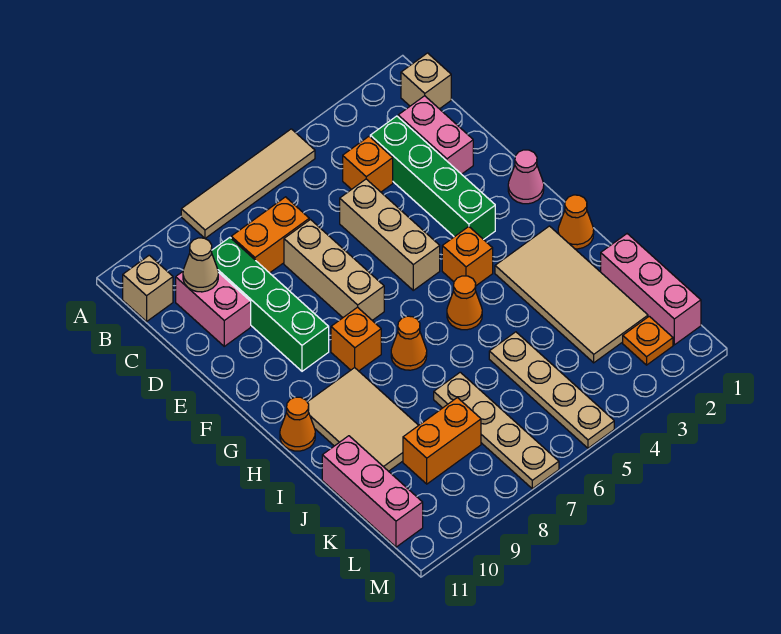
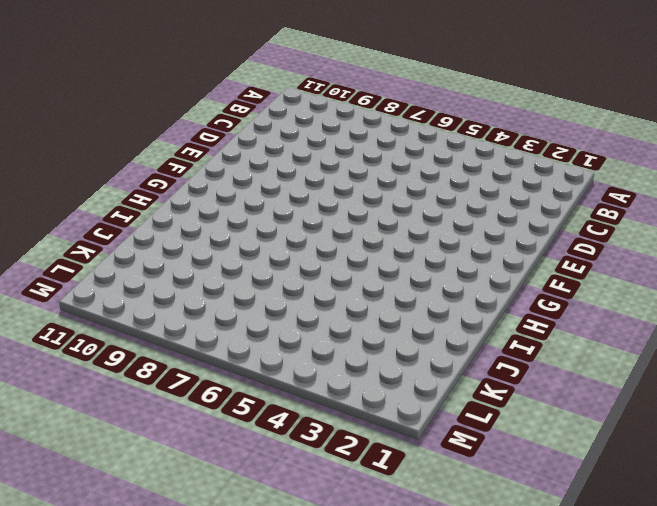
none -> tan 1x4 tile [181,129,315,238]
none -> tan 1x1 brick [401,53,451,109]
none -> tan 1x1 brick [123,255,173,322]

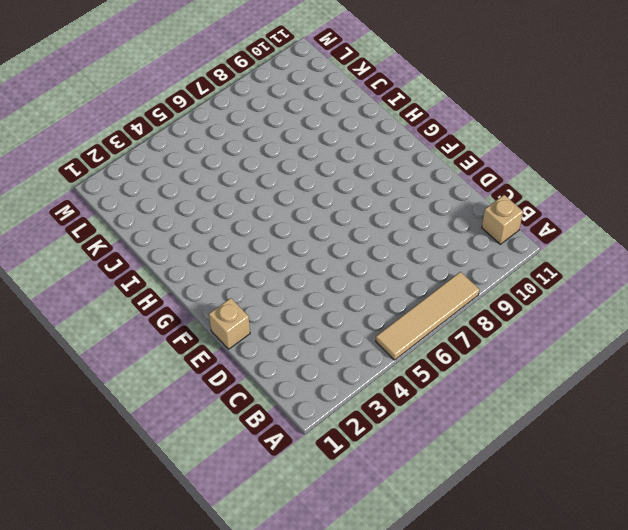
tan 1x1 brick [209,298,250,349] -> tan 1x1 brick moved to [401,53,451,109]
none -> pink 1x2 brick [398,96,473,174]
none -> green 1x4 brick [370,116,495,240]
none -> orange 1x1 brick [343,137,393,192]

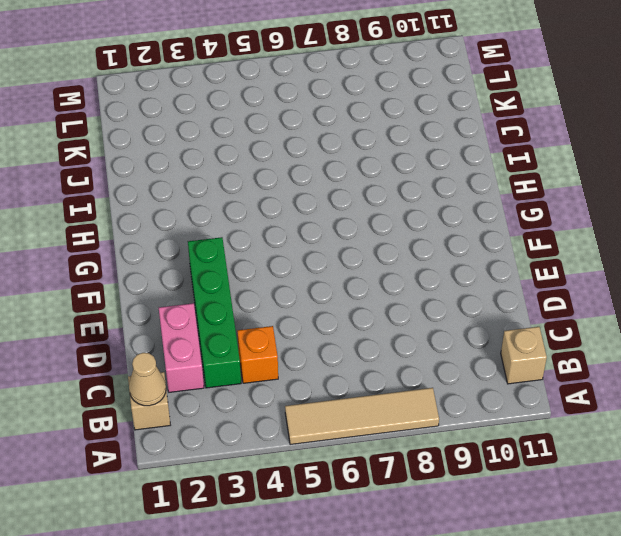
tan 1x1 cone [129,353,166,406] -> tan 1x1 cone moved to [183,238,218,292]
none -> orange 1x2 brick [231,197,309,273]
none -> green 1x4 brick [212,238,329,371]
none -> pink 1x2 brick [176,272,251,346]

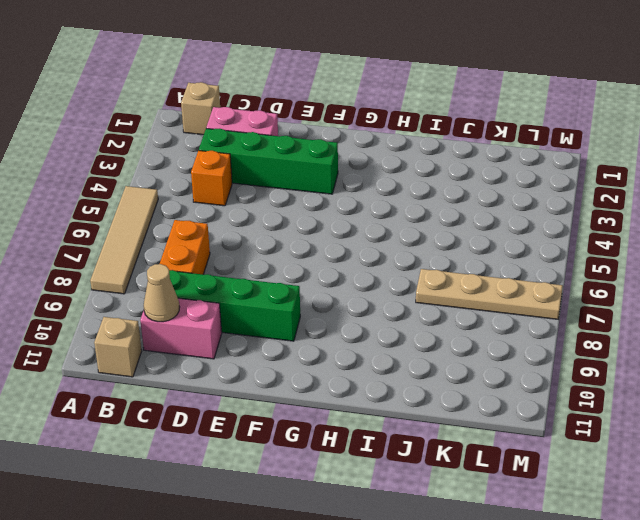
none -> tan 1x3 brick [340,179,440,290]
none -> tan 1x3 brick [284,220,384,320]
none -> pink 1x1 cone [508,150,544,204]

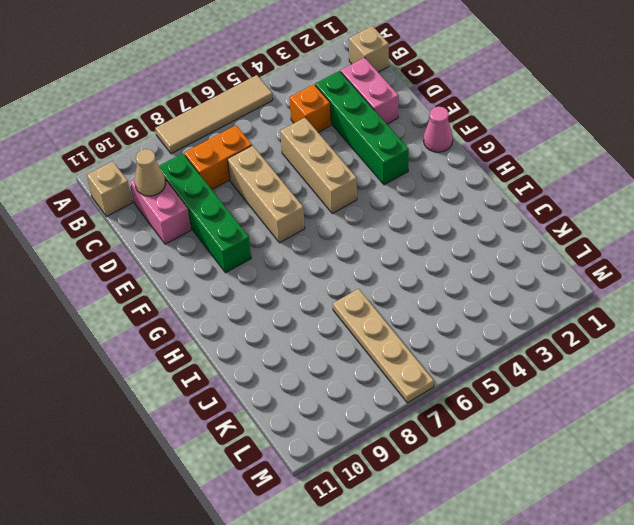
none -> orange 1x1 brick [442,227,493,286]
none -> orange 1x1 brick [331,307,381,371]
none -> orange 1x1 cone [558,195,594,249]

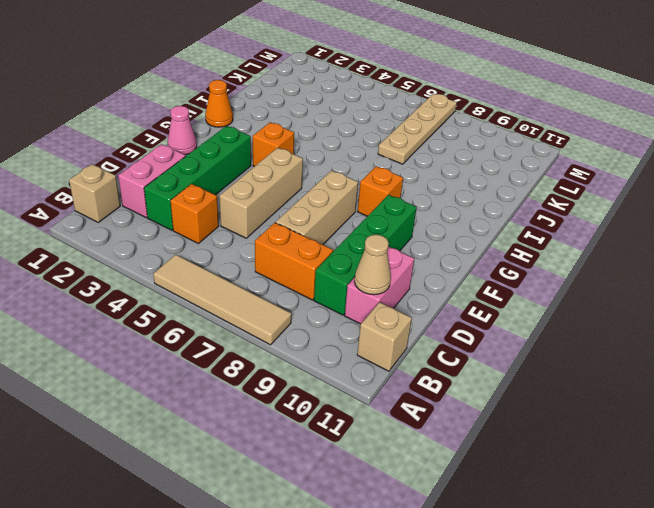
none -> tan 2x4 tile [495,226,648,363]
none -> orange 1x1 cone [447,276,482,330]
none -> orange 1x1 cone [391,316,427,370]

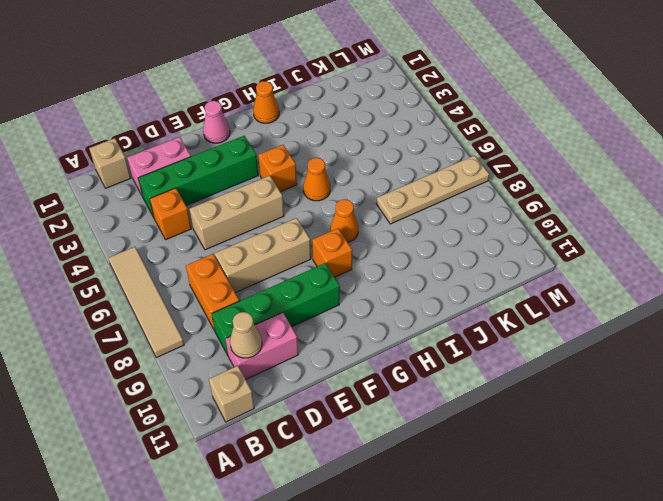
none -> tan 2x4 tile [495,226,648,363]
none -> tan 2x3 tile [308,368,419,471]
none -> orange 1x1 cone [280,397,315,451]

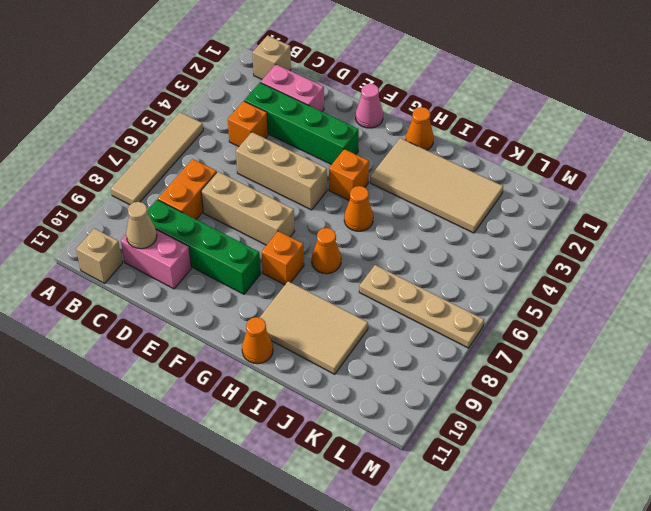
none -> pink 1x3 brick [601,234,701,345]
none -> tan 1x4 plate [489,332,614,448]
none -> pink 1x3 brick [322,436,423,547]

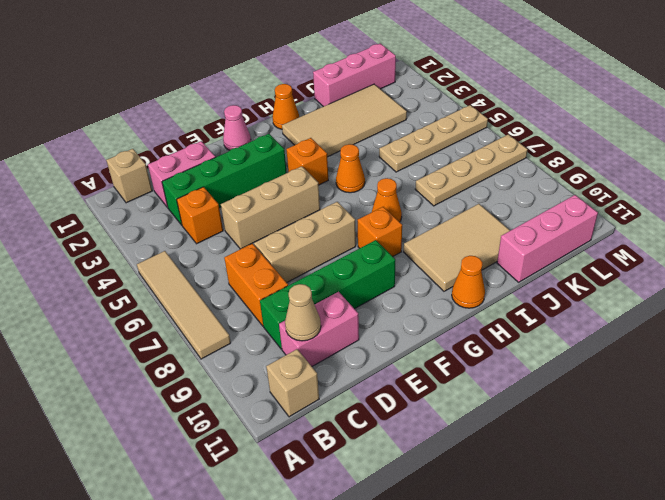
none -> orange 1x2 brick [403,398,481,484]
none -> orange 1x1 plate [623,316,673,365]

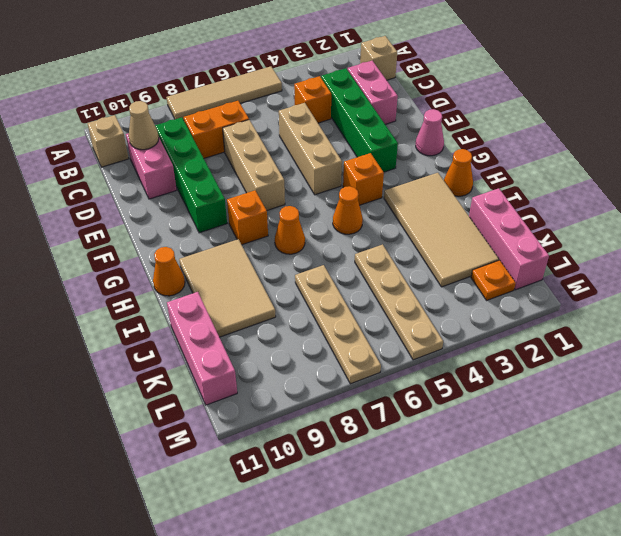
none -> orange 1x2 brick [403,398,481,484]

